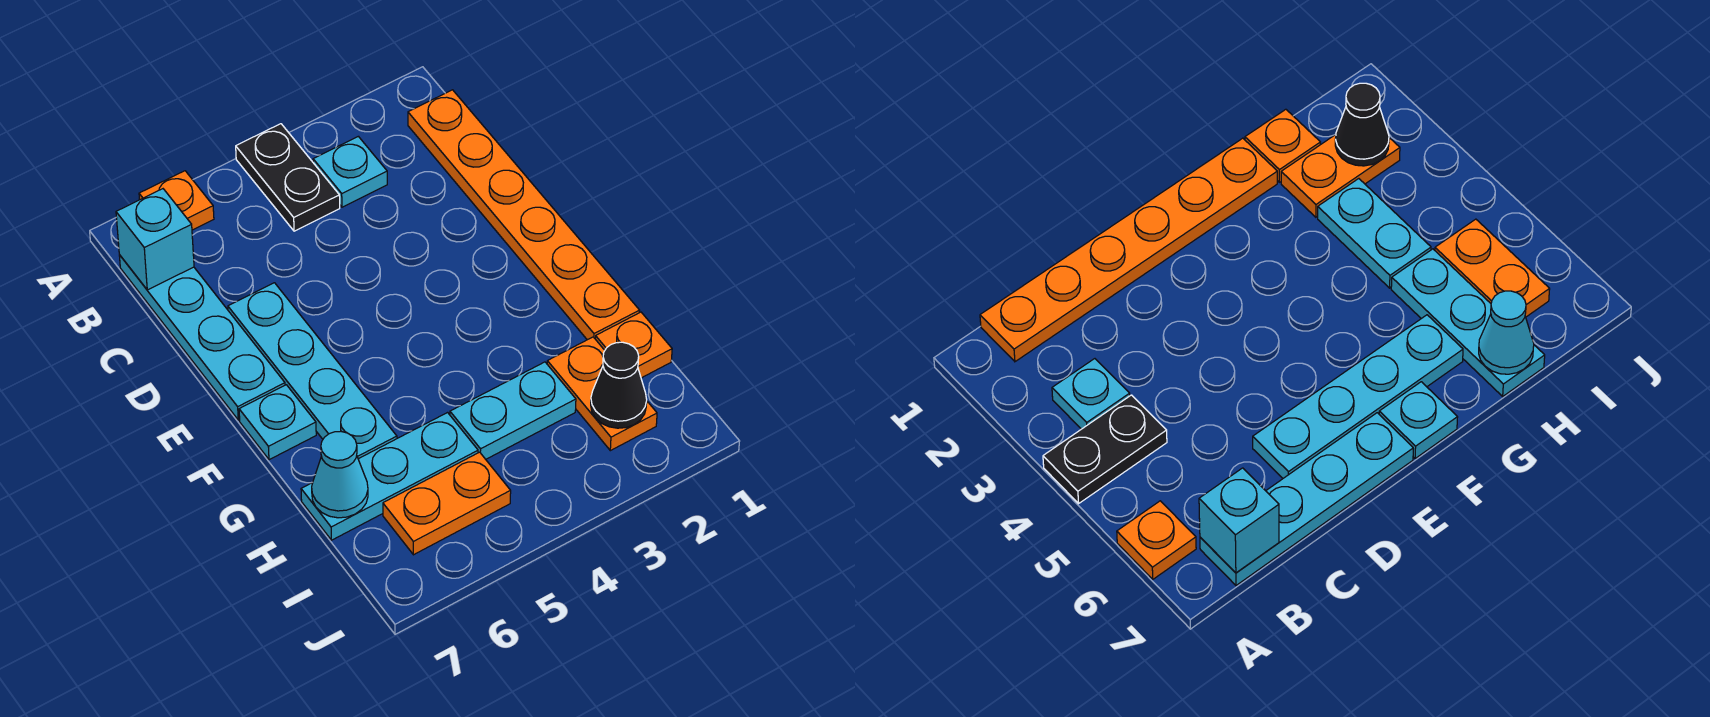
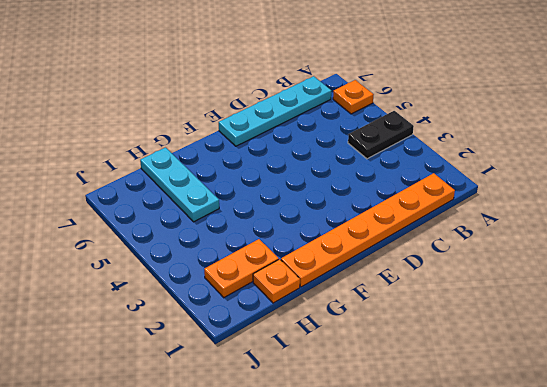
none -> cyan 1x1 plate [313,136,387,207]
none -> cyan 1x4 plate [228,283,397,459]
none -> cyan 1x1 plate [239,385,316,460]

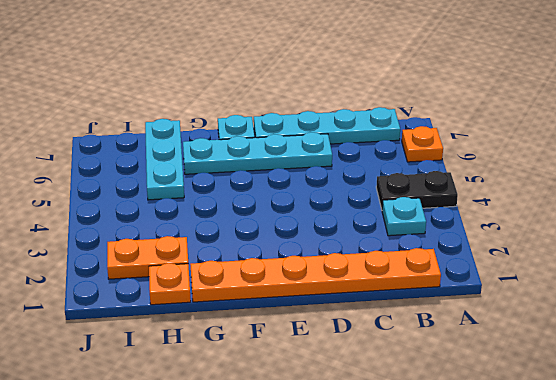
none -> cyan 1x2 plate [450,362,576,459]
none -> orange 1x2 plate [383,452,511,555]
none -> cyan 1x1 brick [116,189,194,290]

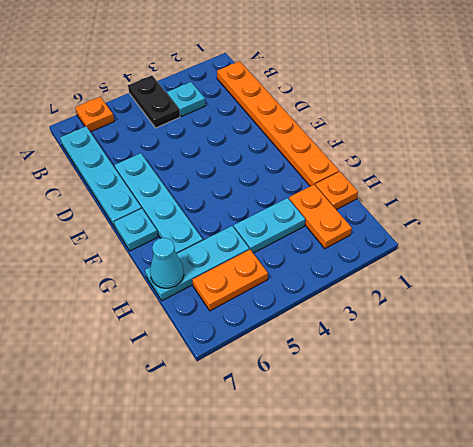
none -> cyan 1x1 brick [116,189,194,290]
none -> black 1x1 cone [591,342,647,428]

